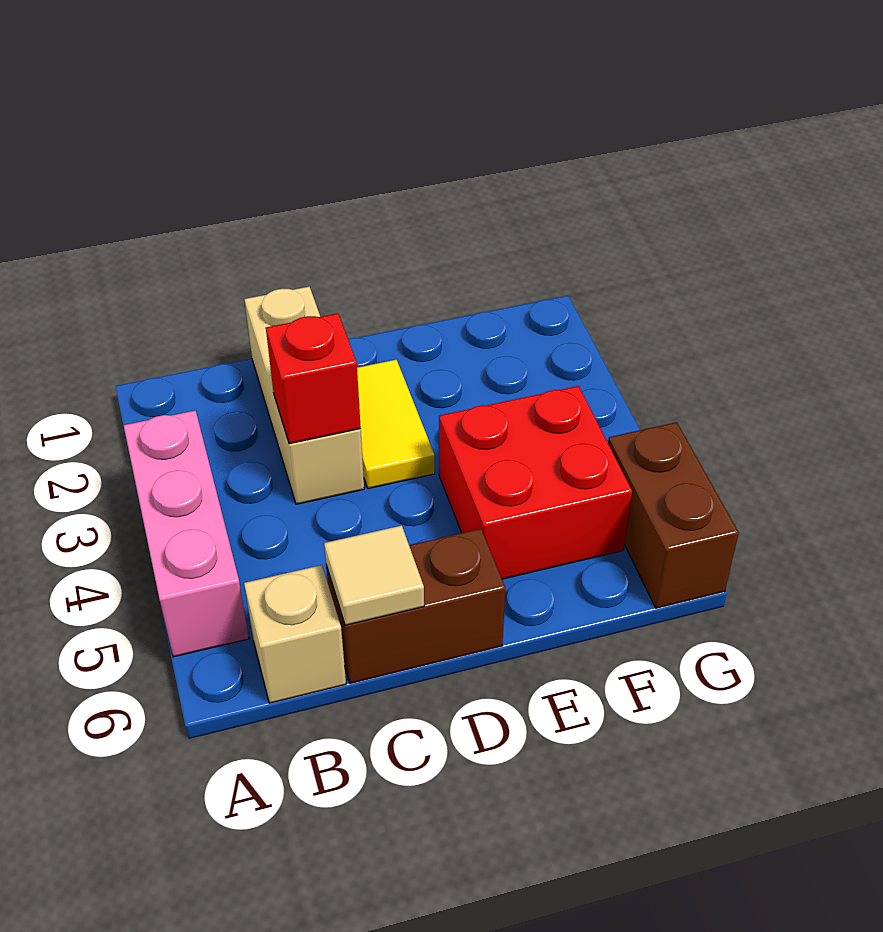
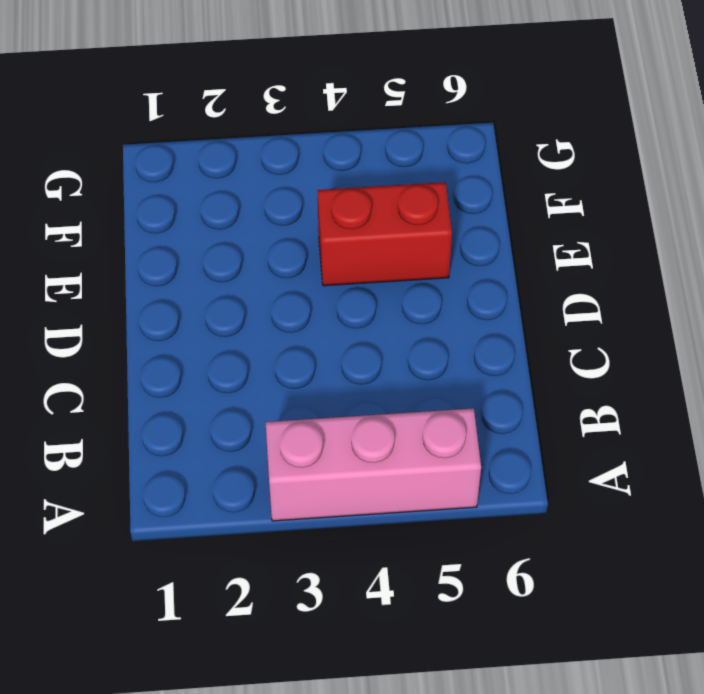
red 1x2 brick [318,182,452,286] -> red 2x2 brick [439,386,632,579]
none -> tan 1x1 brick [244,565,346,703]
none -> tan 1x3 brick [244,286,364,504]

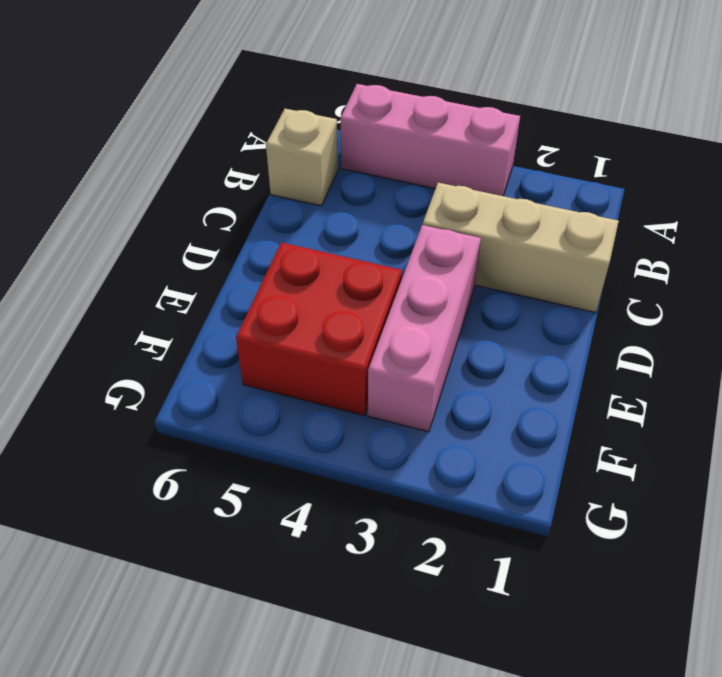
pink 1x3 brick [368,225,481,432] -> yellow 1x2 tile [357,360,435,489]
none -> brown 1x2 brick [326,529,505,683]
none -> brown 1x2 brick [608,422,739,608]

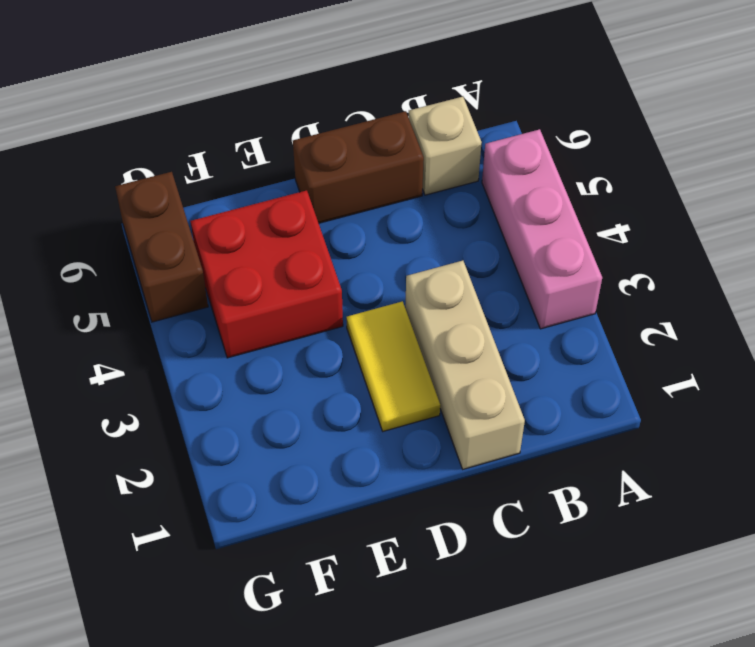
none -> red 1x1 brick [266,313,361,444]
none -> tan 1x1 tile [324,525,424,625]

